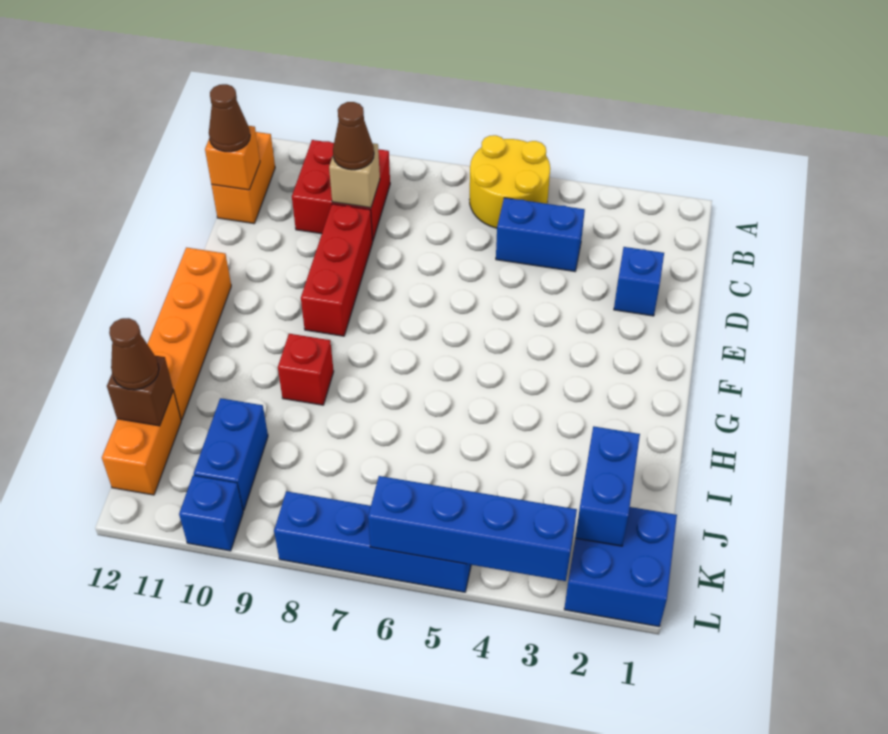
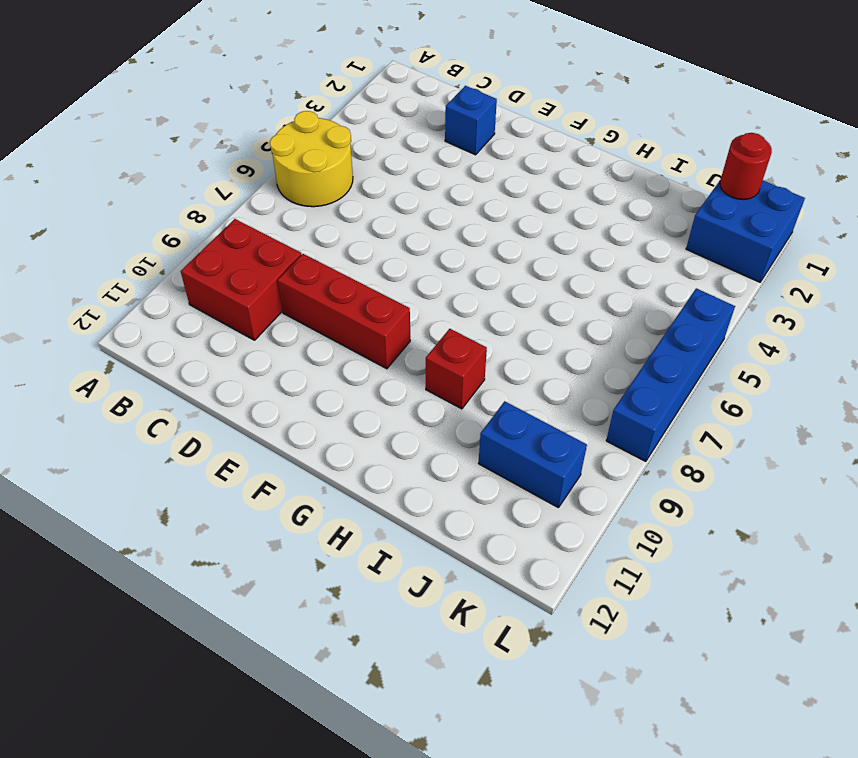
red 1x1 round brick [720,133,772,200] -> none
none -> orange 1x2 brick [212,132,275,224]
none -> blue 1x2 brick [496,198,585,271]
none -> orange 1x4 brick [147,248,231,420]

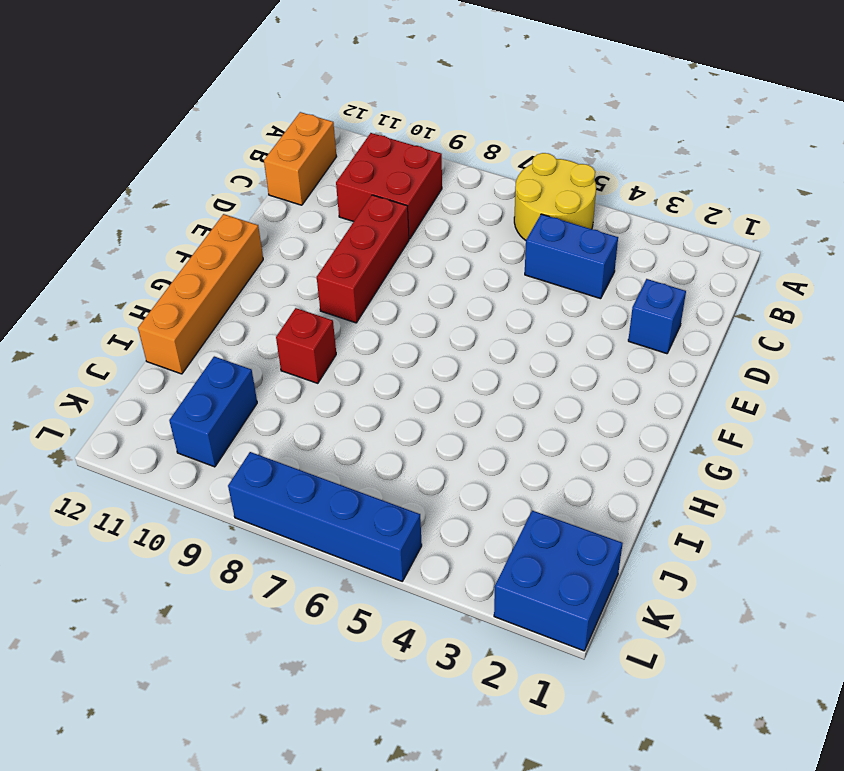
none -> orange 1x2 brick [102,391,181,495]
none -> blue 1x1 brick [179,475,243,551]
none -> tan 1x1 brick [329,143,380,208]

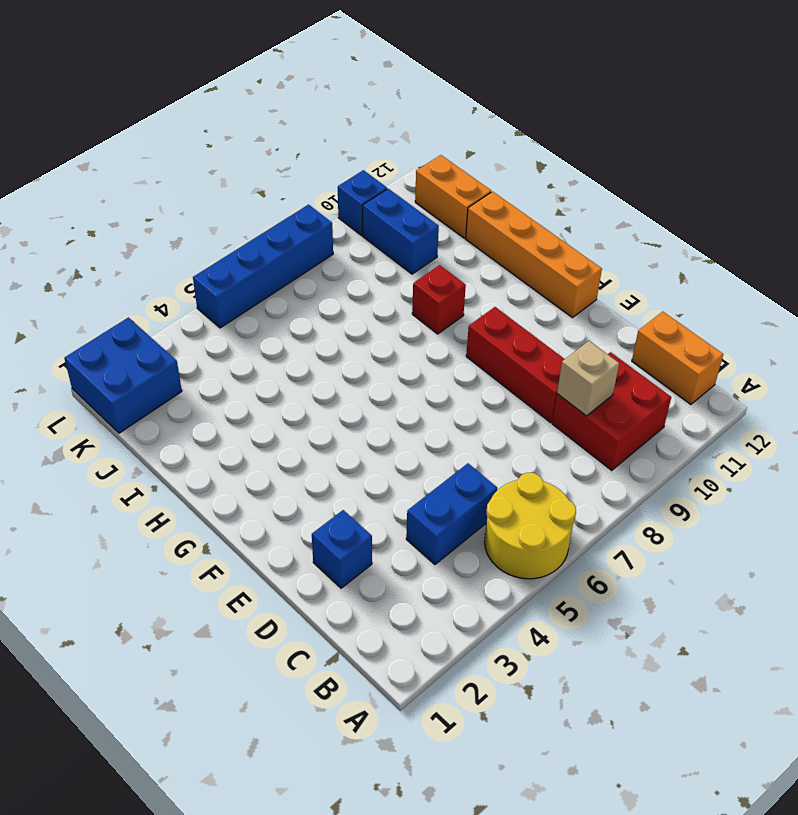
none -> orange 1x1 brick [205,126,260,190]
none -> blue 1x2 brick [575,426,640,546]
none -> brown 1x1 brick [107,356,173,426]

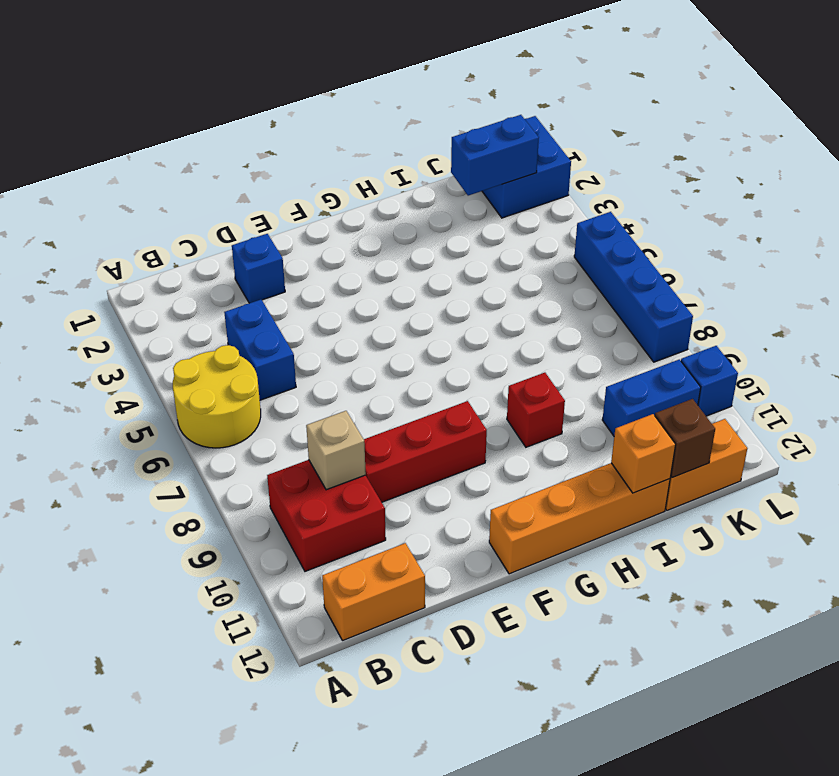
orange 1x1 brick [611,414,676,493] -> orange 1x1 brick moved to [205,126,260,190]
none -> blue 1x4 brick [368,476,577,581]
none -> brown 1x1 cone [333,102,374,170]
none -> brown 1x1 cone [209,84,250,152]

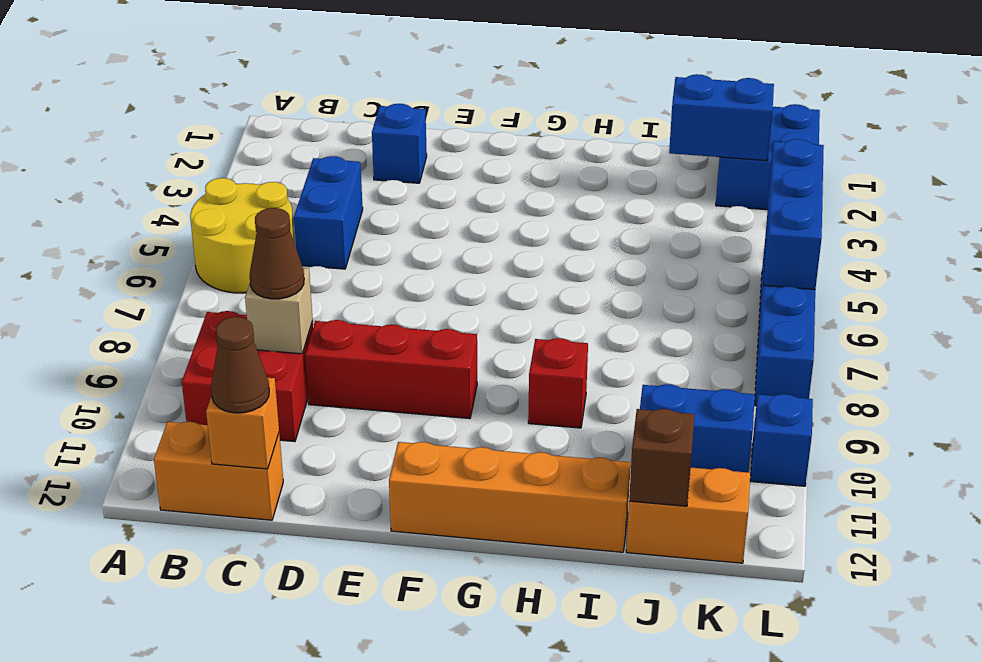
blue 1x3 brick [763,139,824,289] -> blue 1x4 brick [368,476,577,581]
none -> brown 1x1 cone [109,318,159,390]

